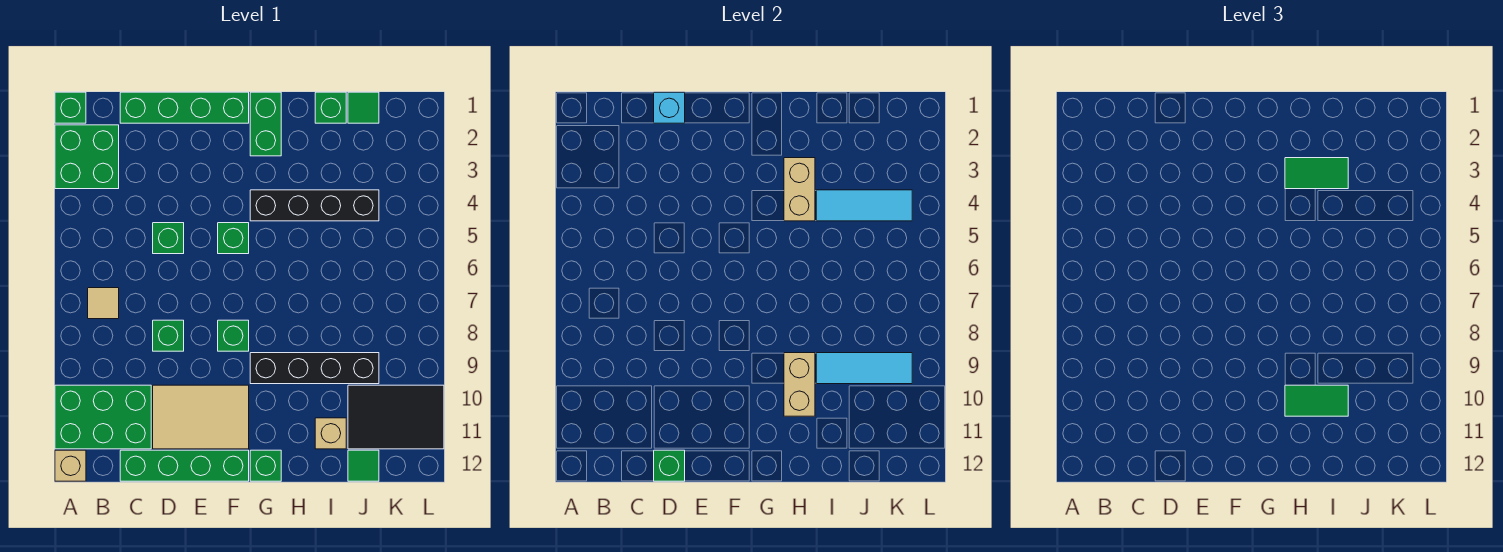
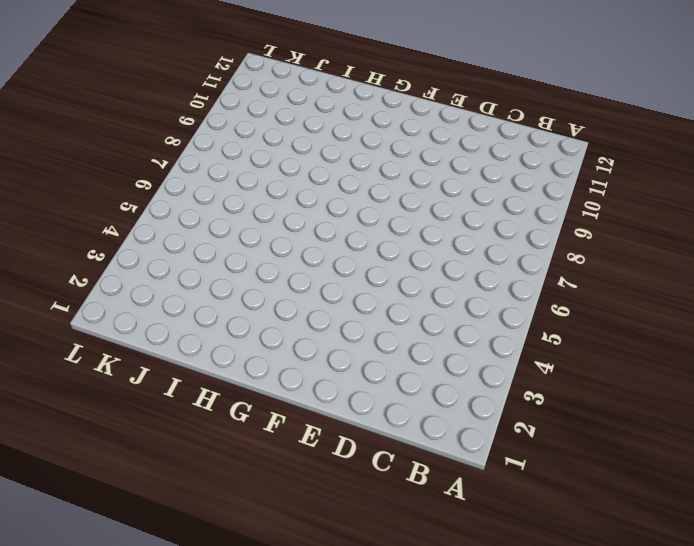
none -> green 1x1 brick [55,92,86,123]
none -> green 2x2 brick [55,125,119,189]
none -> green 2x3 brick [55,385,151,449]

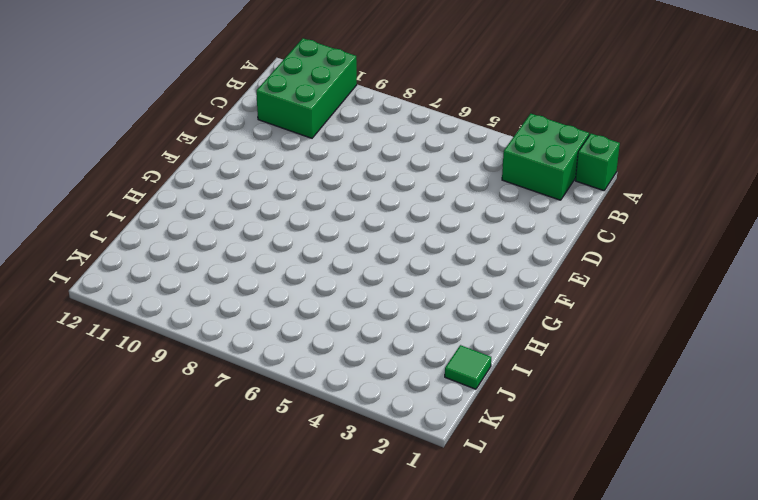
none -> tan 1x1 brick [55,450,86,481]
none -> tan 1x1 tile [88,288,119,319]
none -> green 1x4 brick [120,92,249,123]

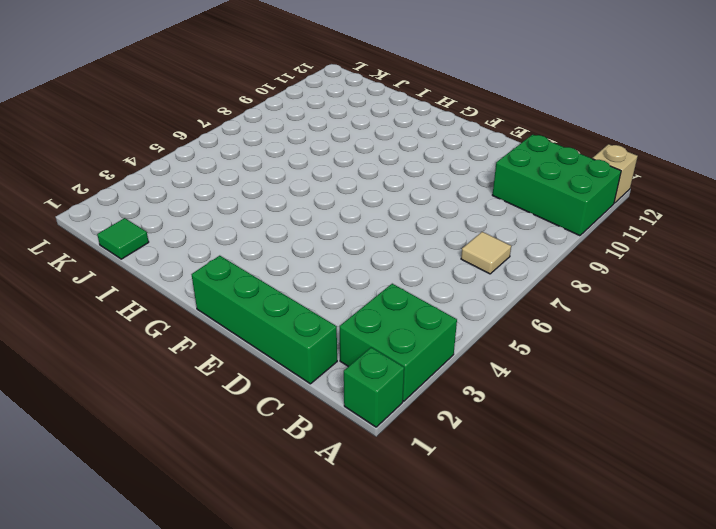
none -> green 1x4 brick [120,450,249,481]
none -> green 1x1 brick [153,223,184,254]
none -> green 1x1 brick [153,320,184,351]

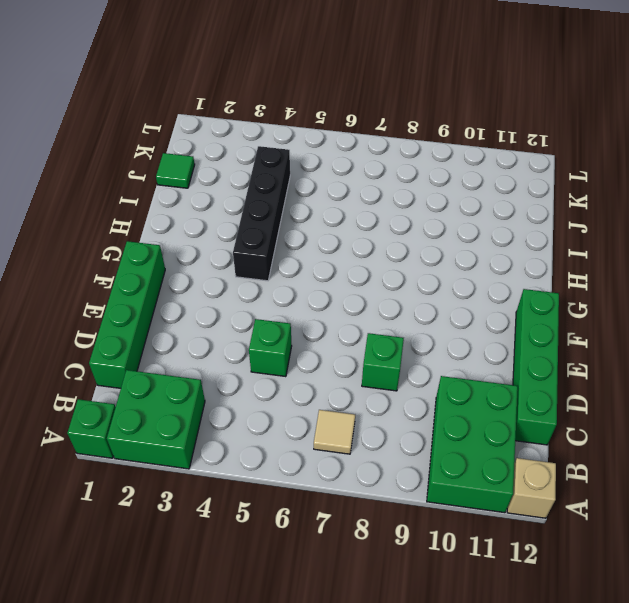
none -> tan 2x3 tile [153,385,249,449]
none -> green 1x1 brick [218,223,249,254]
none -> green 1x1 brick [218,320,249,351]

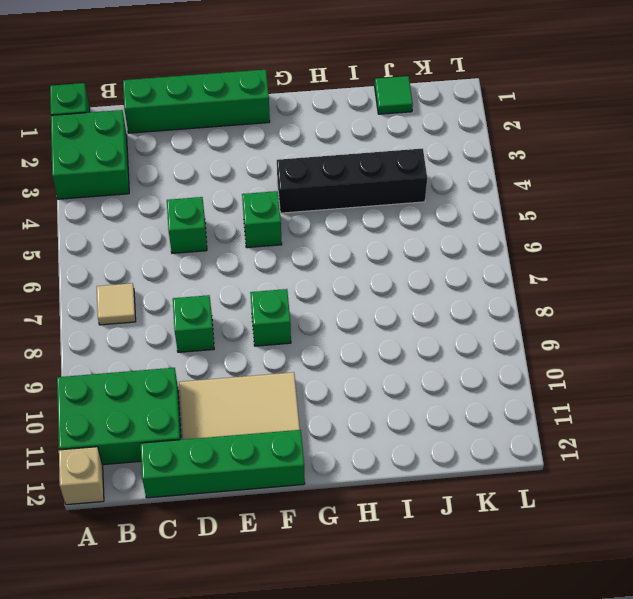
none -> green 1x2 brick [250,92,281,156]
none -> black 1x4 brick [250,353,379,384]
none -> green 1x1 brick [250,450,281,481]

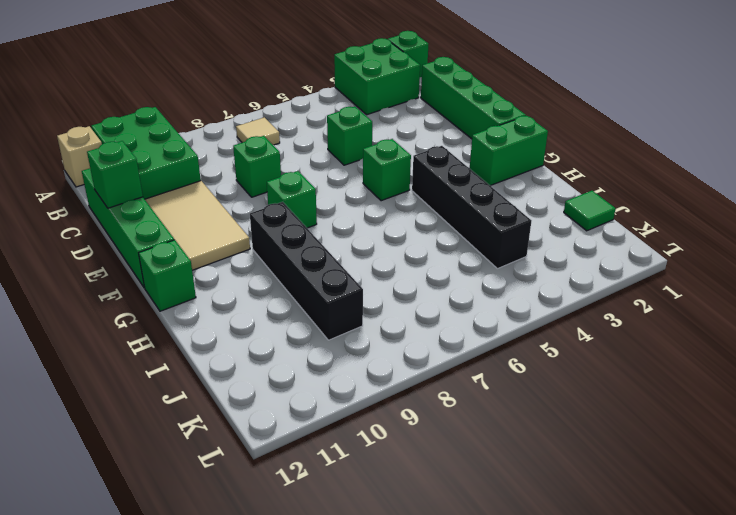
none -> green 1x1 brick [315,92,346,123]
none -> tan 1x1 brick [315,418,346,449]
none -> black 2x3 tile [348,385,444,449]

